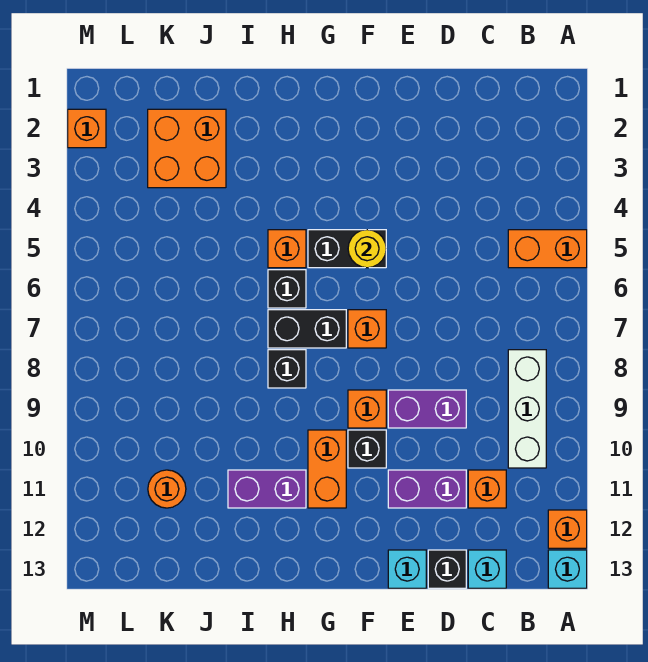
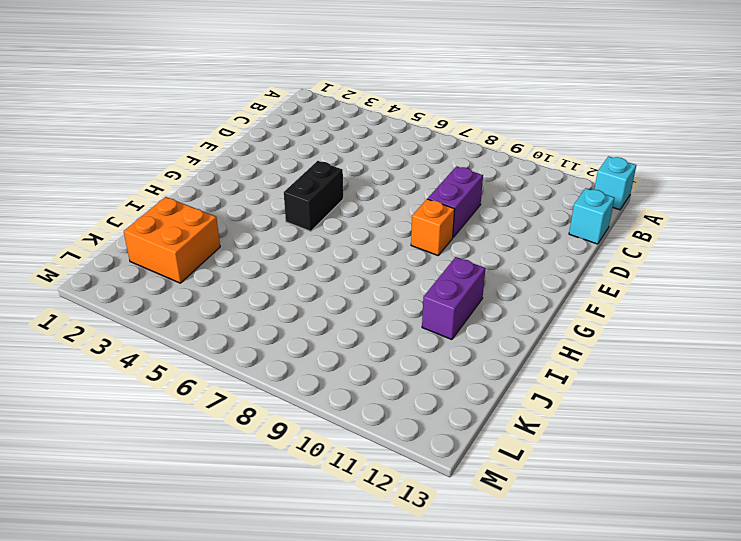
none -> orange 1x2 brick [508,230,587,268]
none -> orange 1x1 brick [548,510,587,548]
none -> white 1x3 brick [508,350,546,468]

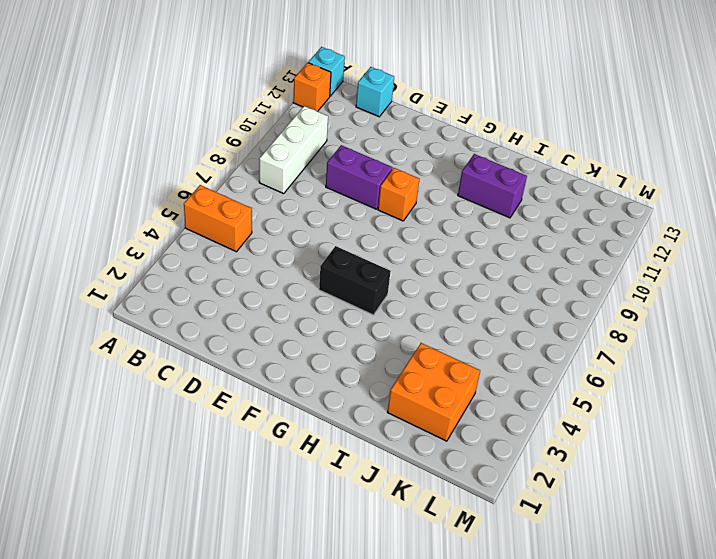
none -> orange 1x1 brick [468,470,506,508]
none -> purple 1x2 brick [388,470,466,508]
none -> black 1x1 brick [428,550,466,588]

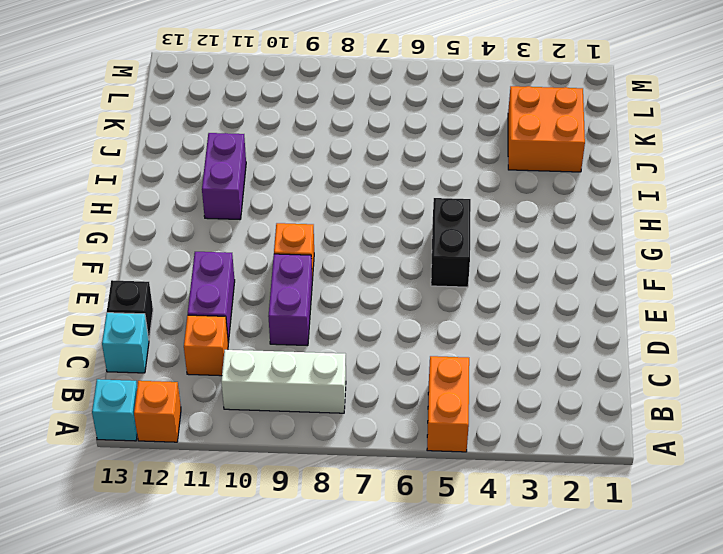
none -> cyan 1x1 brick [388,550,426,588]
none -> orange 1x1 brick [348,310,386,348]
none -> black 1x1 brick [348,430,386,468]

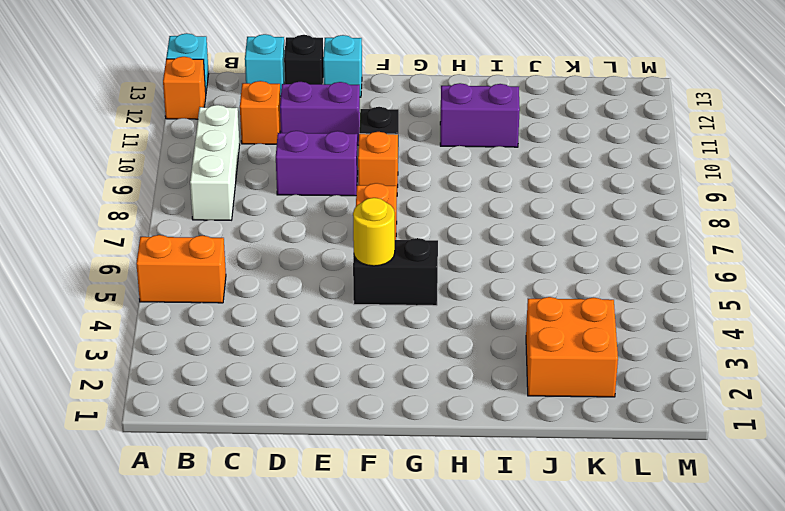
none -> black 1x2 brick [268,310,346,348]
none -> orange 1x2 brick [308,430,346,508]
none -> orange 1x1 brick [268,230,306,268]

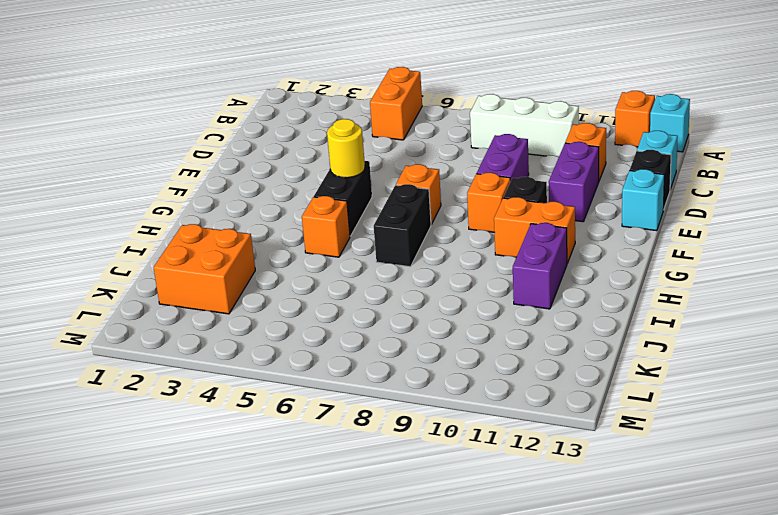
none -> black 1x1 brick [268,270,306,308]
none -> black 1x1 brick [268,350,306,388]
none -> orange 1x1 round brick [148,470,186,508]

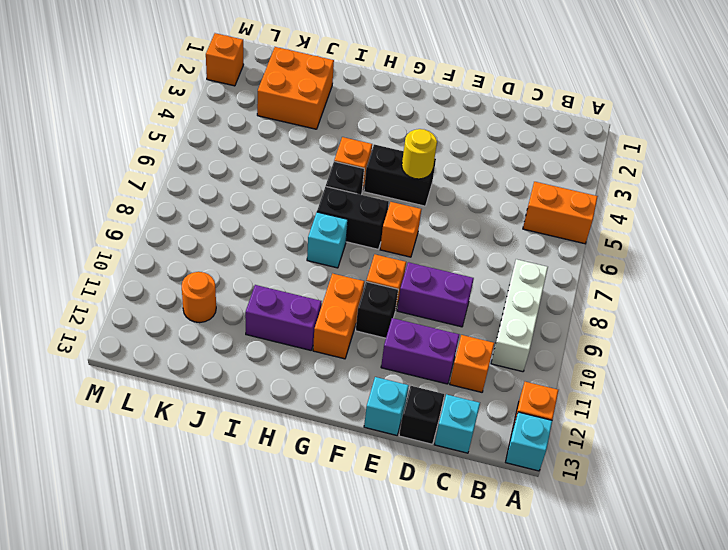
cyan 1x1 brick [307,212,348,268] -> black 1x1 brick [268,350,306,388]

